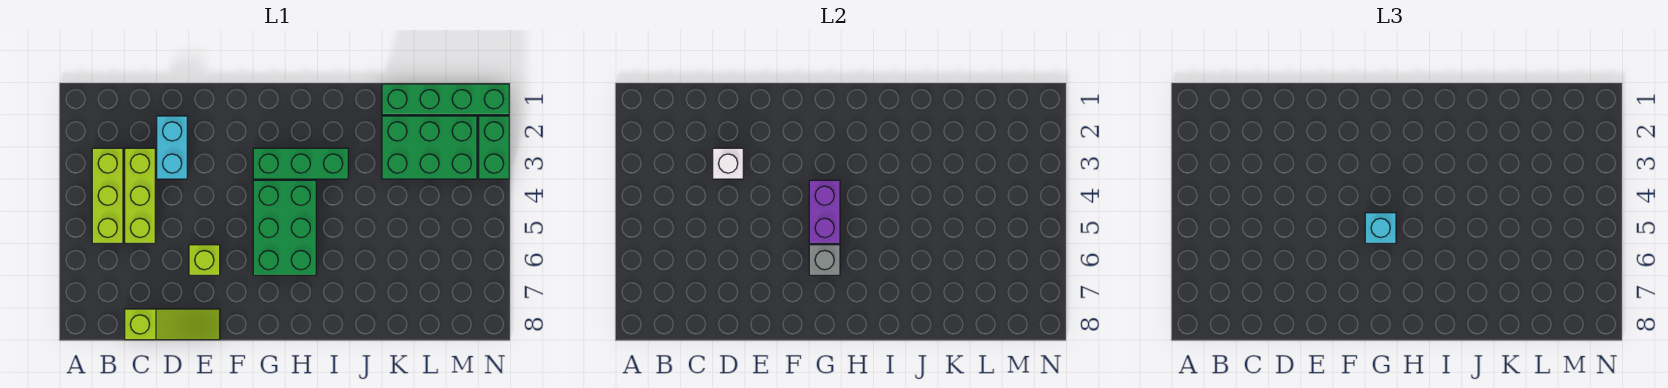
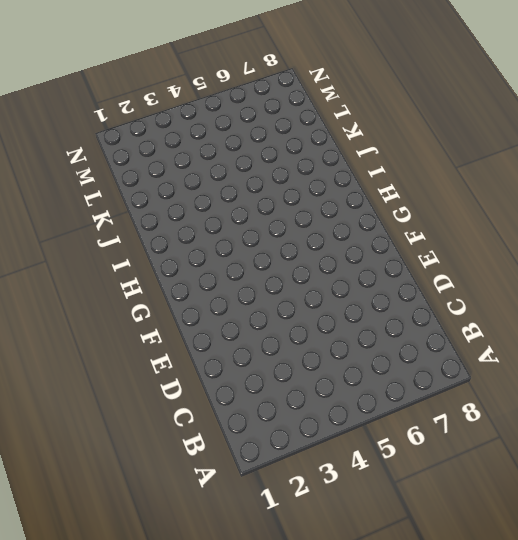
none -> lime 1x3 brick [92,148,123,243]
none -> lime 1x3 brick [125,148,155,243]
none -> lime 1x3 slope [125,309,220,340]

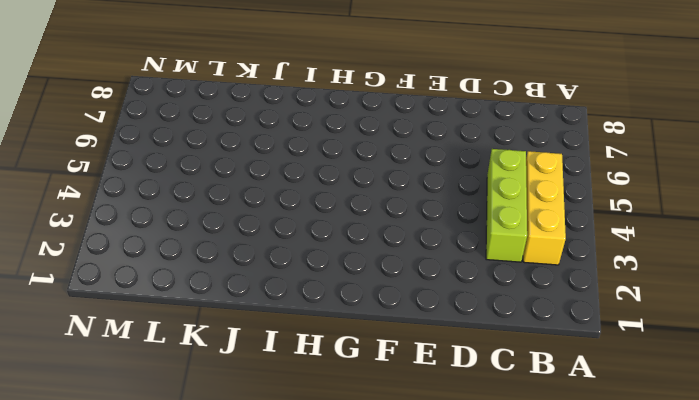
yellow 1x3 brick [523,151,566,265] -> lime 1x3 brick [92,148,123,243]
none -> lime 1x3 slope [125,309,220,340]
none -> cyan 1x2 brick [157,116,187,179]
none -> lime 1x1 brick [189,245,220,275]

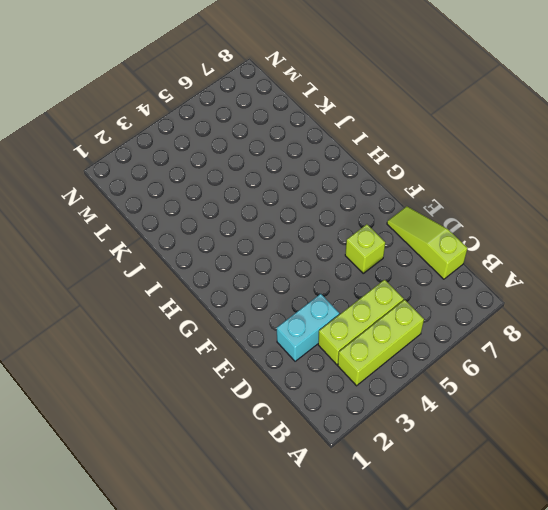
none -> green 1x3 brick [253,148,348,179]
none -> green 2x3 brick [253,180,316,275]
none -> green 1x4 brick [382,84,509,115]

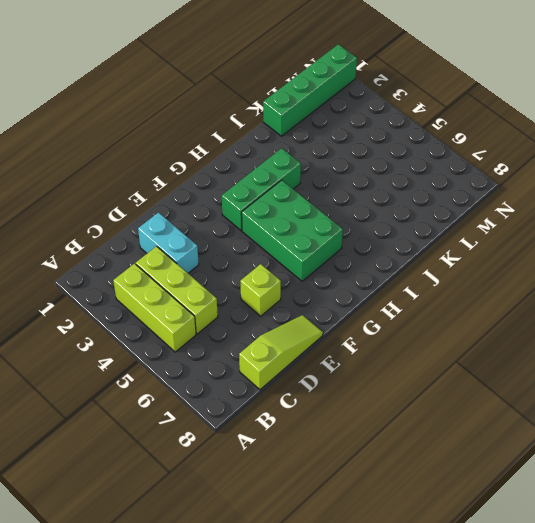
none -> green 2x3 brick [382,116,477,179]
none -> green 1x2 brick [479,116,509,179]
none -> white 1x1 brick [713,148,743,179]

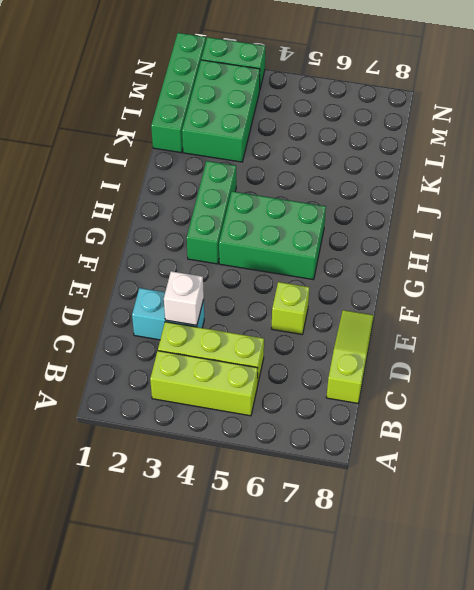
none -> purple 1x2 brick [809,180,840,243]
none -> grey 1x1 brick [809,245,840,275]
none -> cyan 1x1 brick [1365,213,1396,243]

